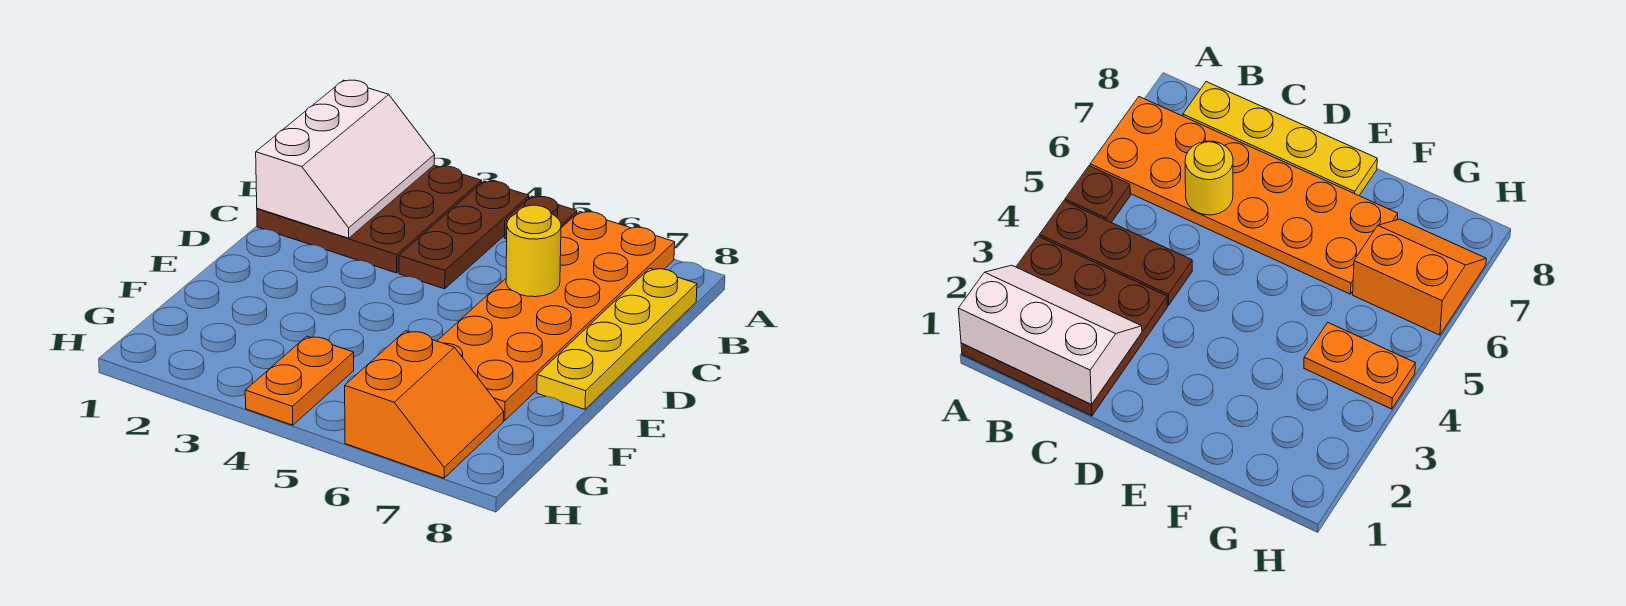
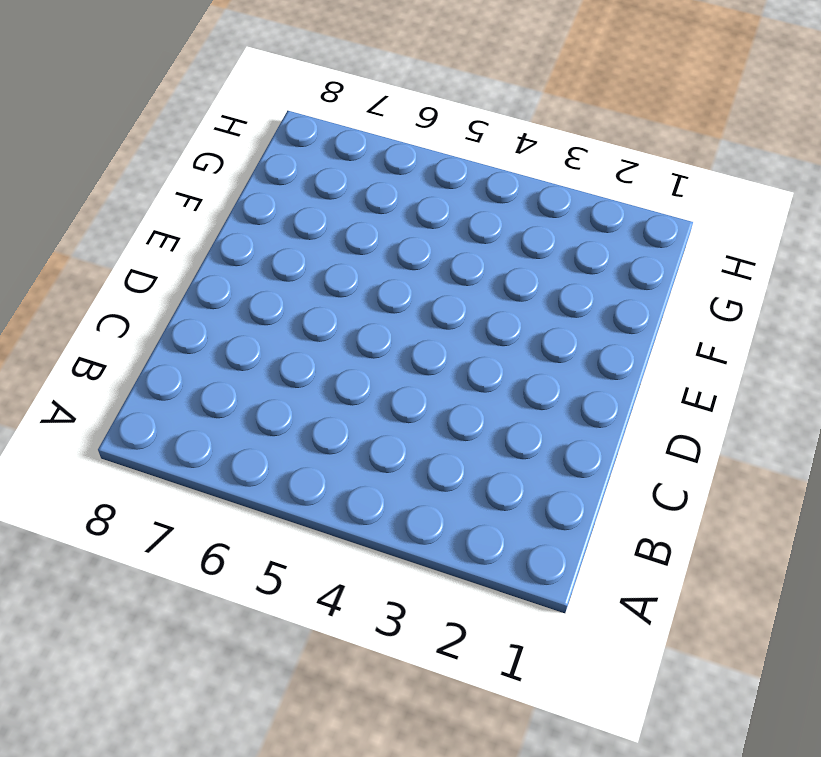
none -> brown 3x3 plate [257,165,482,273]
none -> brown 1x3 plate [399,181,529,289]

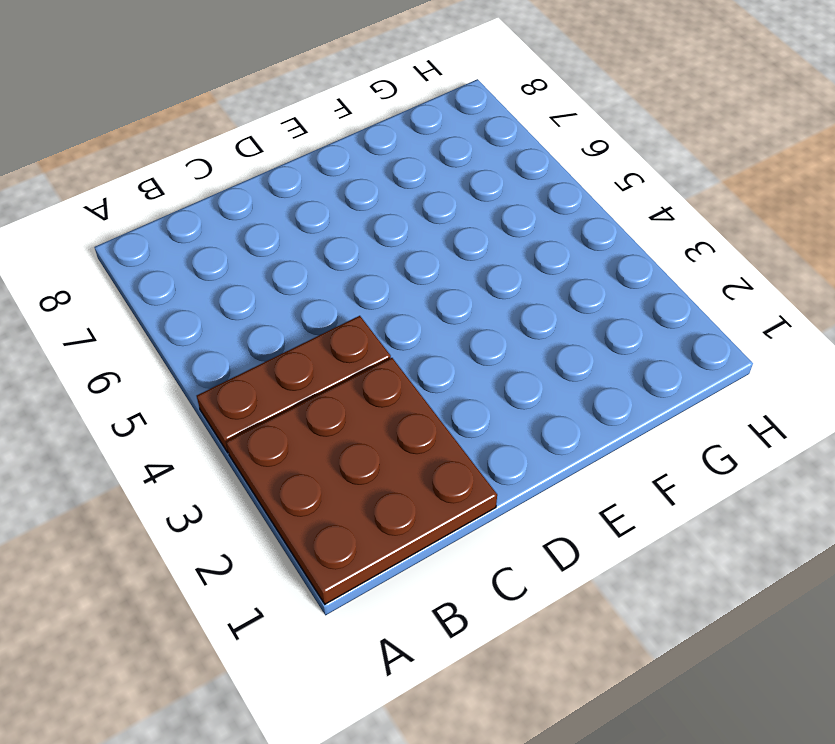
none -> brown 1x1 plate [504,196,577,239]
none -> orange 2x6 plate [438,212,675,421]

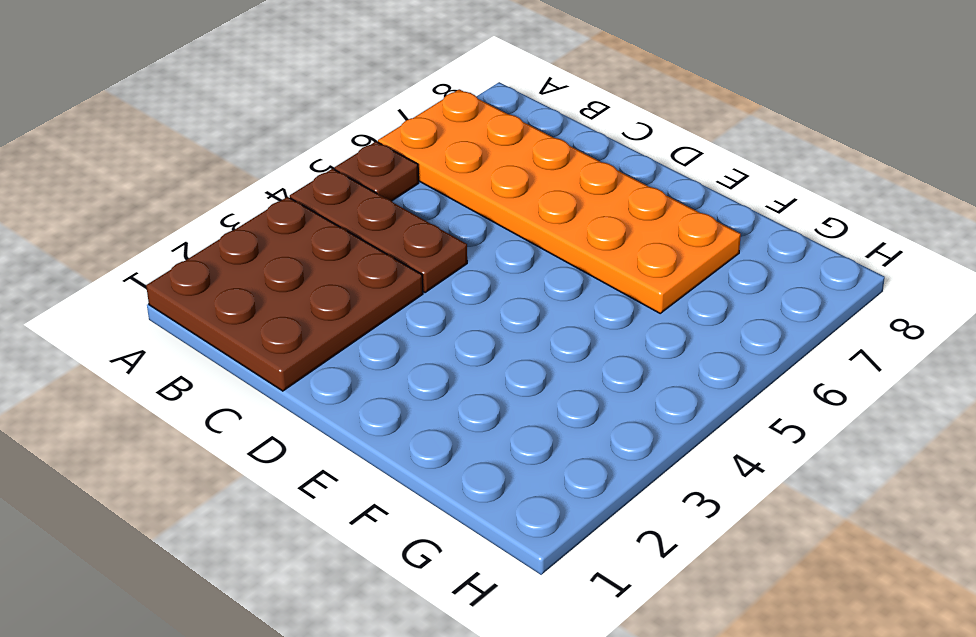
none -> yellow 1x4 plate [537,268,697,409]
none -> orange 1x2 plate [245,336,354,425]

